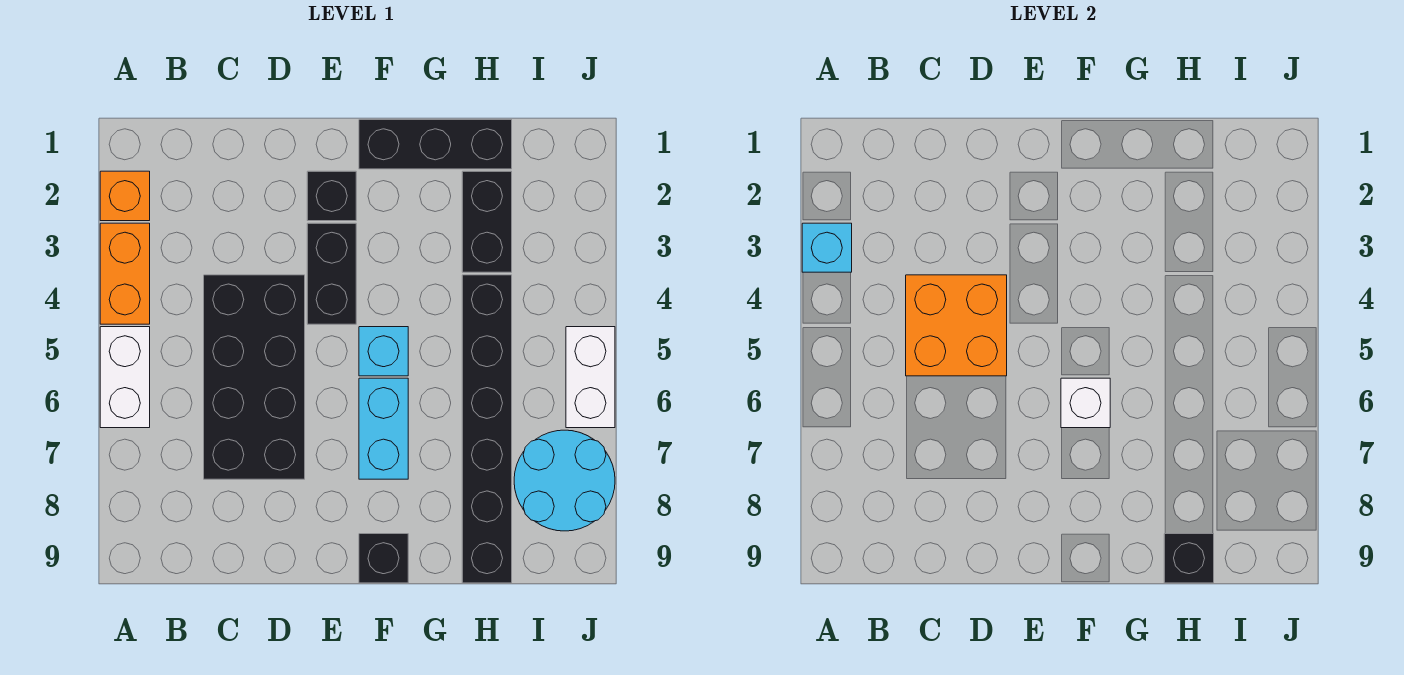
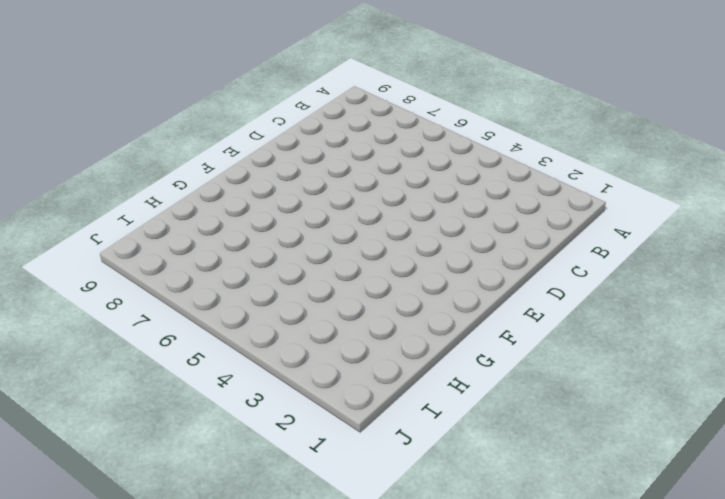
none -> orange 1x1 brick [100,171,150,221]
none -> orange 1x2 brick [100,223,150,324]
none -> white 1x2 brick [100,327,150,428]

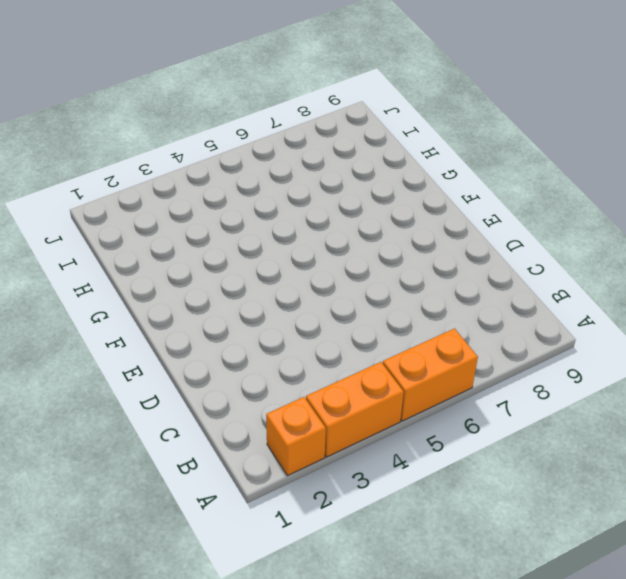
orange 1x2 brick [383,329,478,421] -> white 1x2 brick [100,327,150,428]
none -> black 2x4 brick [204,275,305,479]
none -> black 1x1 brick [307,171,356,221]
none -> black 1x2 brick [307,223,356,324]

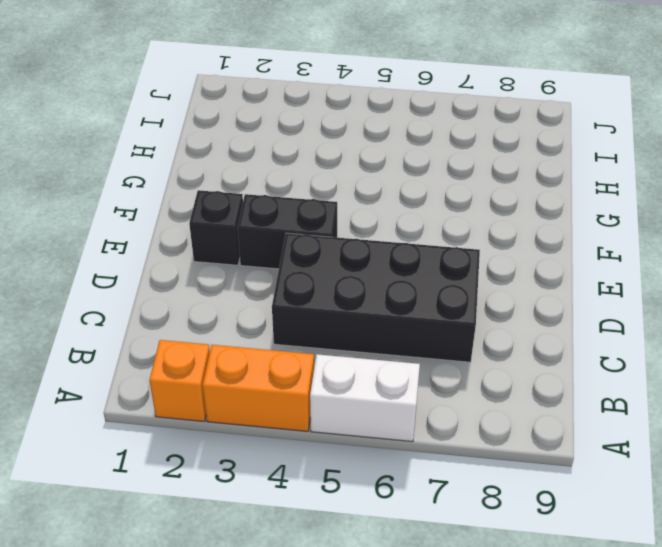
none -> black 1x3 brick [359,120,512,169]
none -> cyan 1x1 brick [359,327,408,376]
none -> cyan 1x2 brick [359,378,408,479]

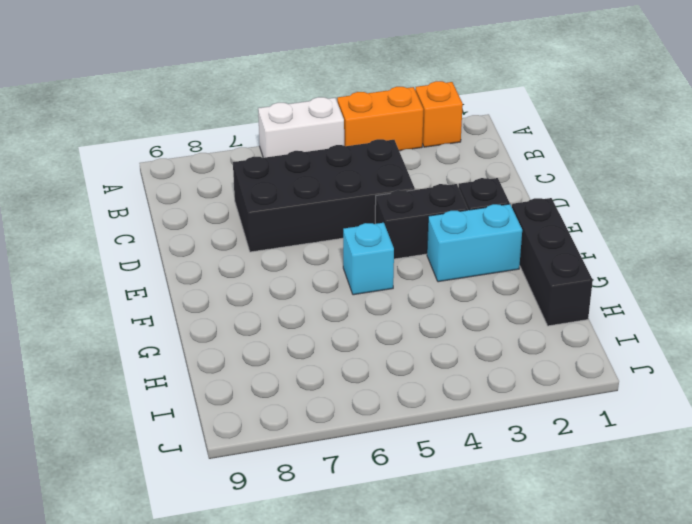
cyan 1x2 brick [427,204,522,282] -> cyan 1x2 brick moved to [359,378,408,479]
none -> black 1x1 brick [359,534,408,583]
none -> black 1x2 brick [462,171,512,272]
none -> black 1x6 brick [462,275,512,583]

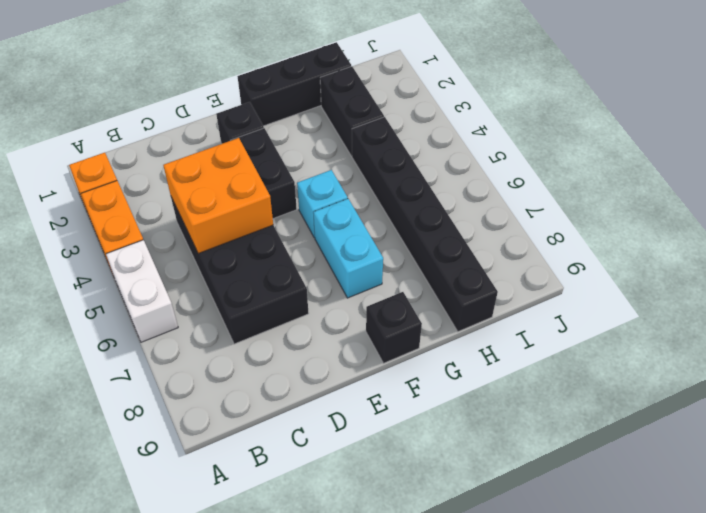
none -> cyan 2x2 round brick [514,430,615,531]
none -> white 1x2 brick [566,327,615,428]
none -> cyan 1x1 brick [802,223,852,272]

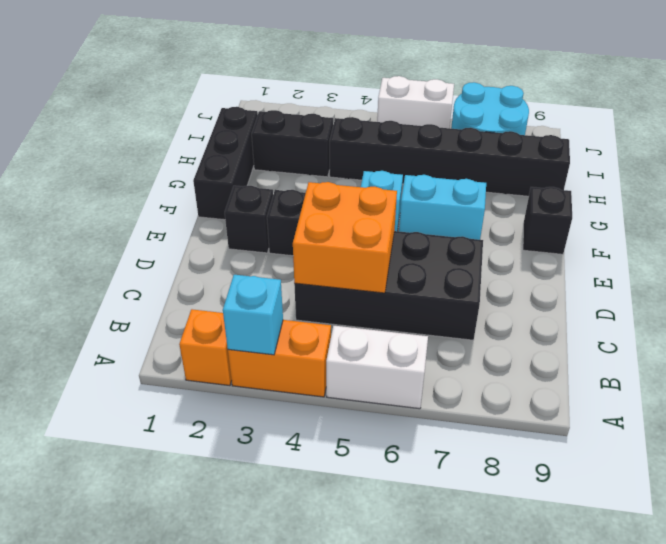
none -> white 1x1 brick [1061,378,1110,428]
none -> black 1x1 brick [1164,534,1214,583]

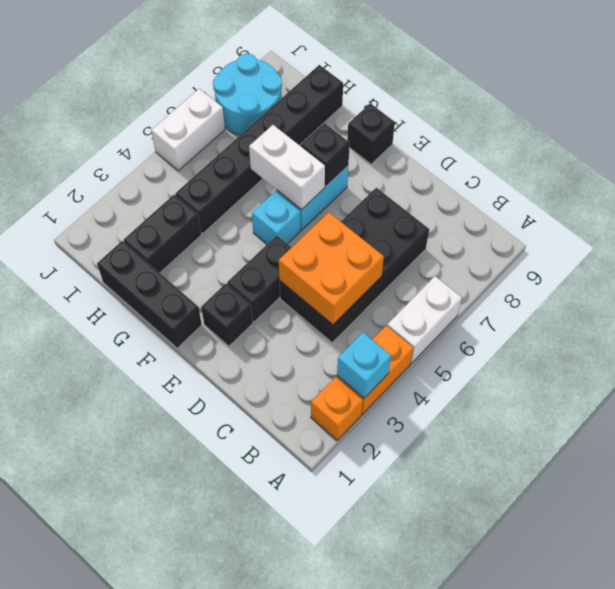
white 1x2 brick [249,125,325,210] -> white 1x1 brick [1061,378,1110,428]
black 1x1 brick [301,123,350,186] -> black 1x1 brick moved to [1164,534,1214,583]

